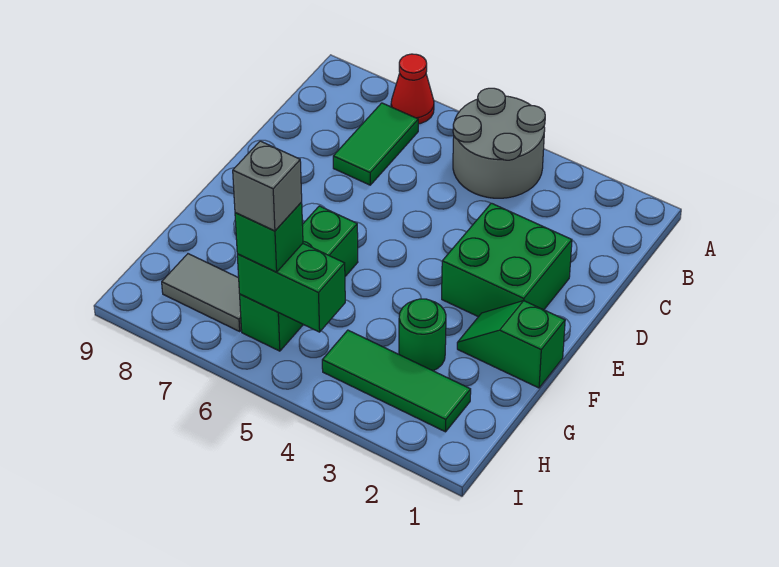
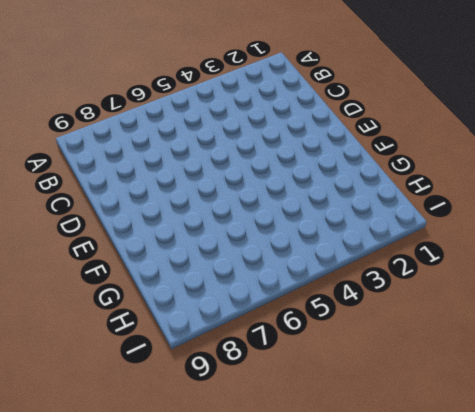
none -> grey 2x2 round brick [453,88,545,198]
none -> red 1x1 cone [391,54,434,124]
none -> green 1x2 tile [333,103,418,185]

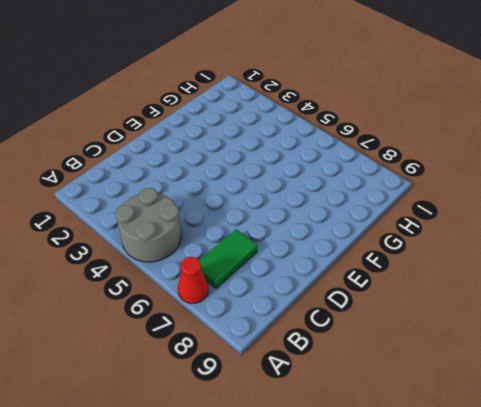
none -> green 2x2 brick [442,203,572,317]
none -> green 1x2 slope [457,301,565,388]
none -> green 1x3 brick [240,206,358,351]

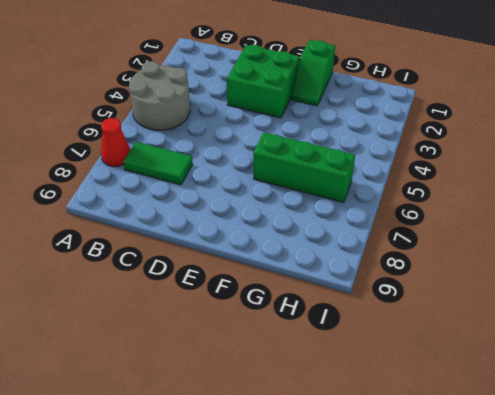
none -> green 1x1 round brick [399,299,446,371]
none -> green 1x3 tile [322,330,471,432]
none -> grey 1x2 tile [162,254,241,331]

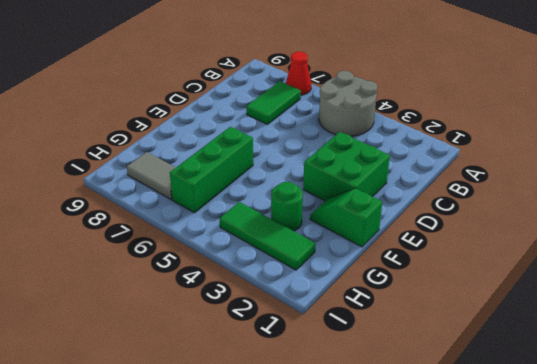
none -> green 1x2 brick [237,244,345,332]
none -> green 1x1 brick [235,202,303,272]
none -> grey 1x1 brick [233,141,302,231]

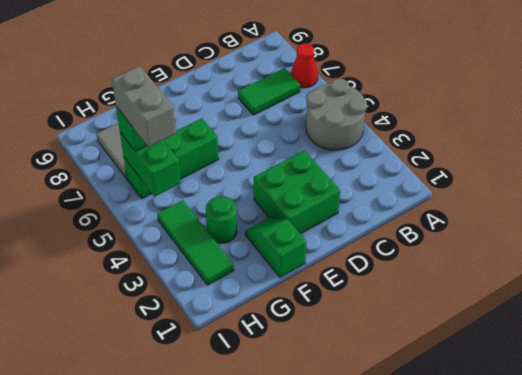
grey 1x2 brick [112,66,176,147] -> grey 1x1 brick [233,141,302,231]

